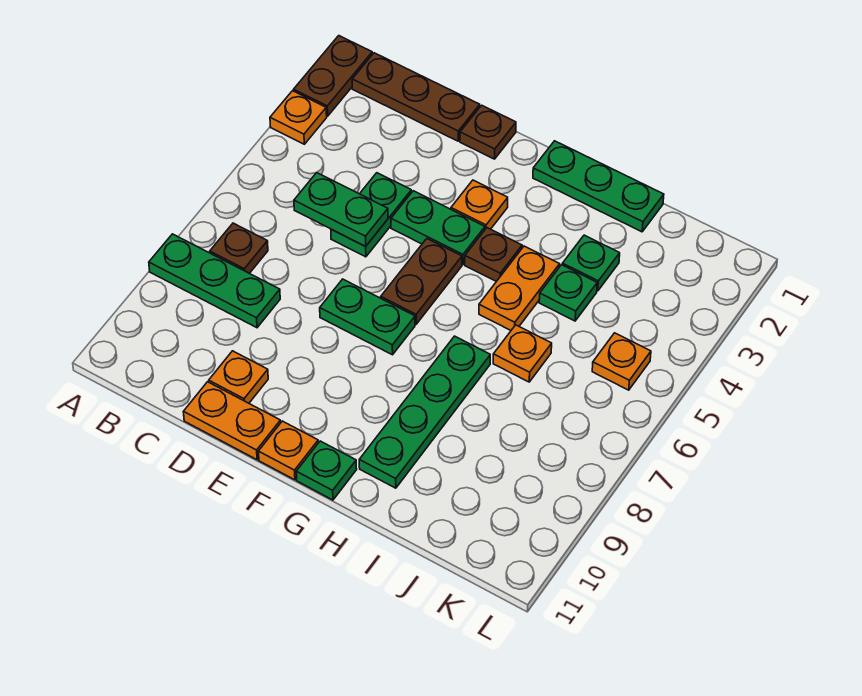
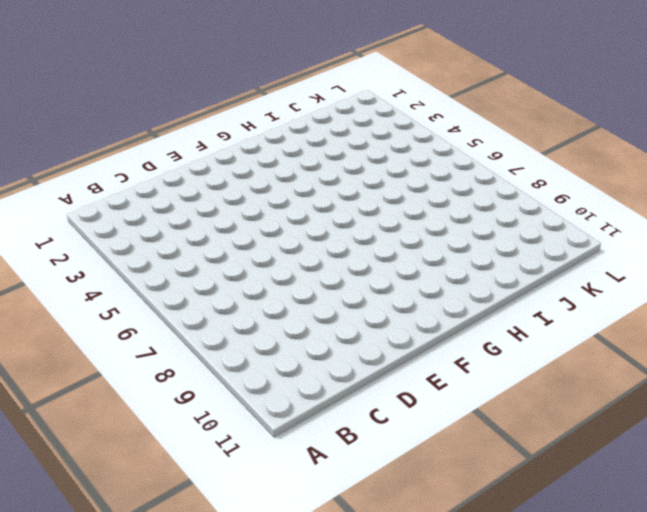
none -> brown 1x2 plate [294,36,372,116]
none -> orange 1x1 plate [270,91,327,144]
none -> green 1x3 plate [149,234,280,328]

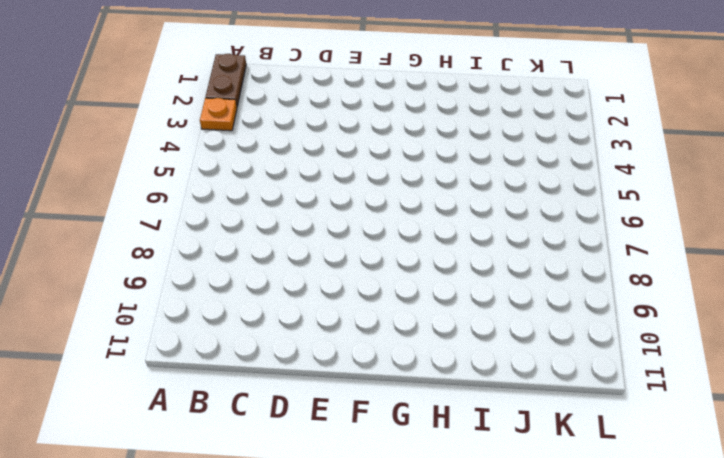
none -> green 1x3 plate [149,234,280,328]
none -> brown 1x3 plate [352,53,480,141]
none -> brown 1x1 plate [210,223,268,273]

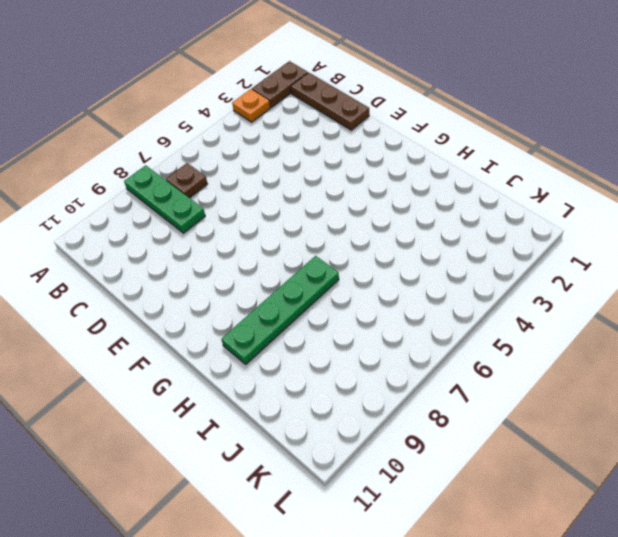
none -> green 1x2 plate [331,173,411,257]
none -> orange 1x1 plate [209,351,268,403]
none -> orange 1x2 plate [184,382,281,460]

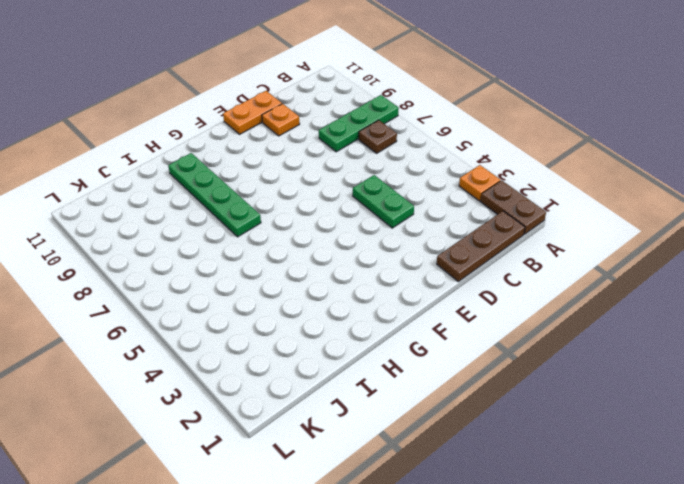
none -> brown 1x1 plate [460,105,516,159]
none -> green 1x2 plate [391,191,485,265]
none -> green 1x2 plate [320,279,415,355]

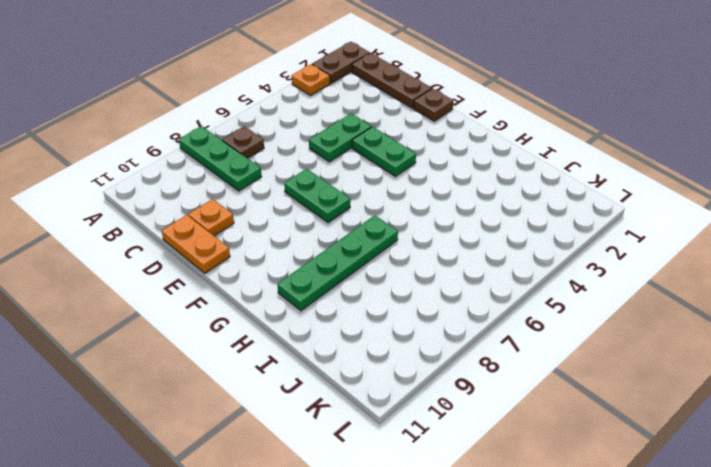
none -> orange 1x1 plate [451,180,508,229]
none -> brown 1x2 plate [381,239,462,324]
none -> orange 1x1 plate [258,421,318,480]

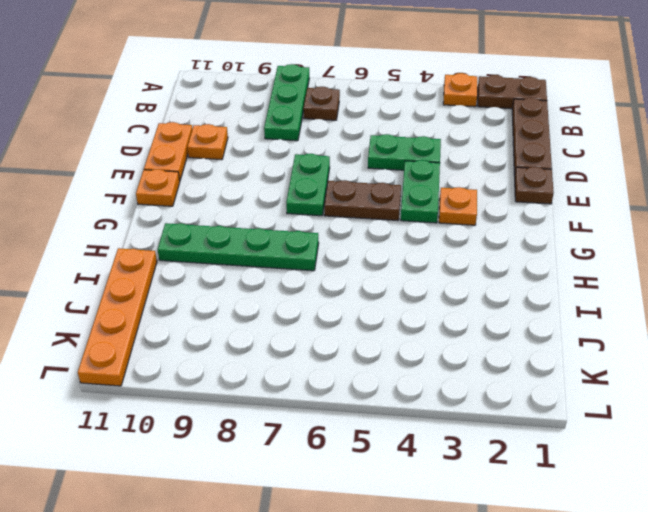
orange 1x4 plate [78,248,157,386] -> none
none -> green 1x3 plate [533,141,664,232]
none -> brown 1x1 plate [465,228,522,281]
none -> green 1x1 plate [296,441,357,500]

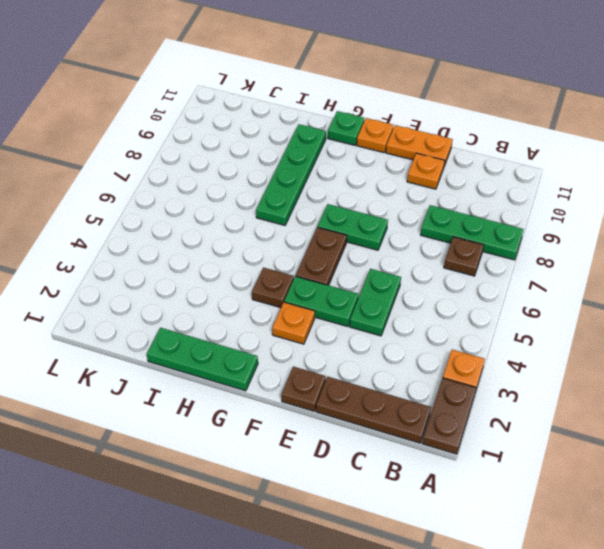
none -> orange 1x2 plate [479,246,560,330]
none -> green 1x1 plate [562,235,620,291]
none -> green 1x1 plate [539,265,597,321]

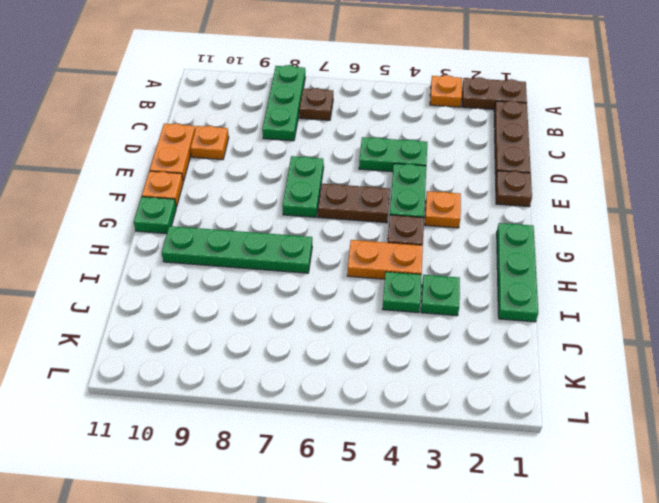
none -> orange 1x1 plate [493,325,552,382]
none -> orange 1x1 plate [592,333,651,390]
none -> green 1x2 plate [294,173,388,246]

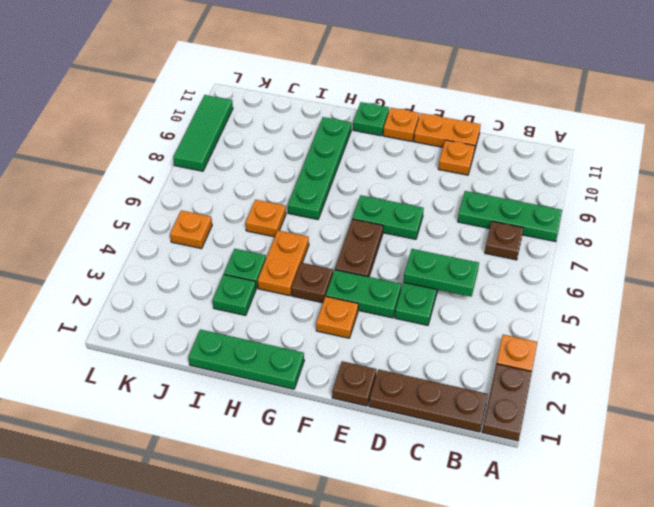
green 1x3 tile [173,95,233,171] -> none

